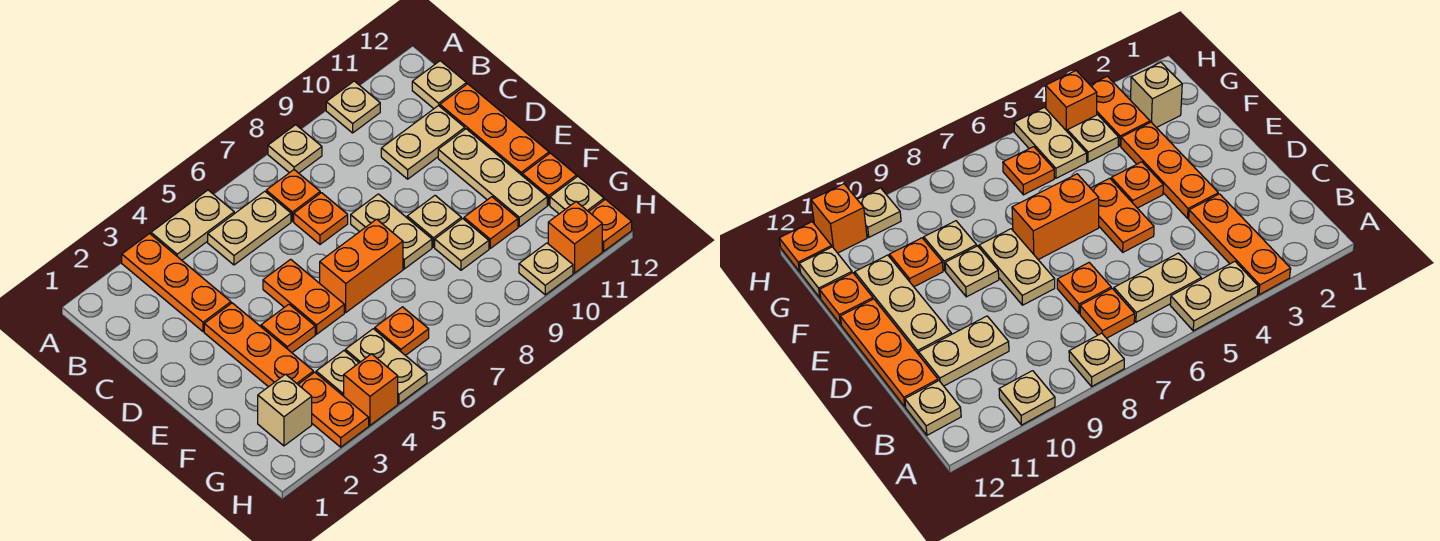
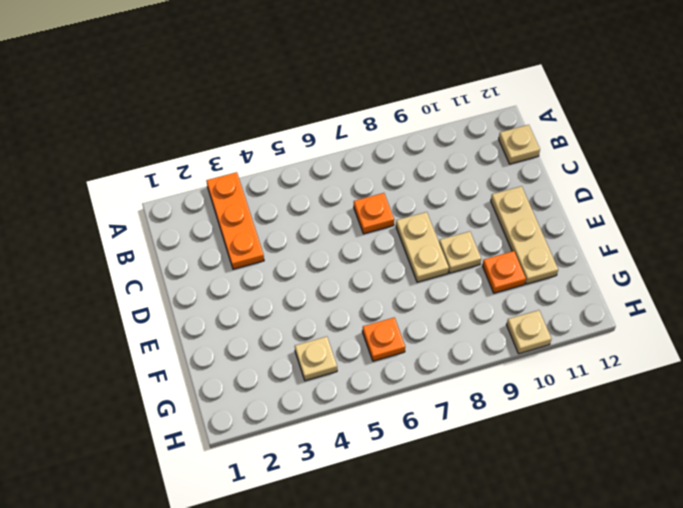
none -> tan 1x2 plate [151,190,234,260]
none -> tan 1x1 plate [268,125,322,173]
none -> tan 1x1 plate [326,81,380,133]
none -> tan 1x2 plate [208,191,291,265]

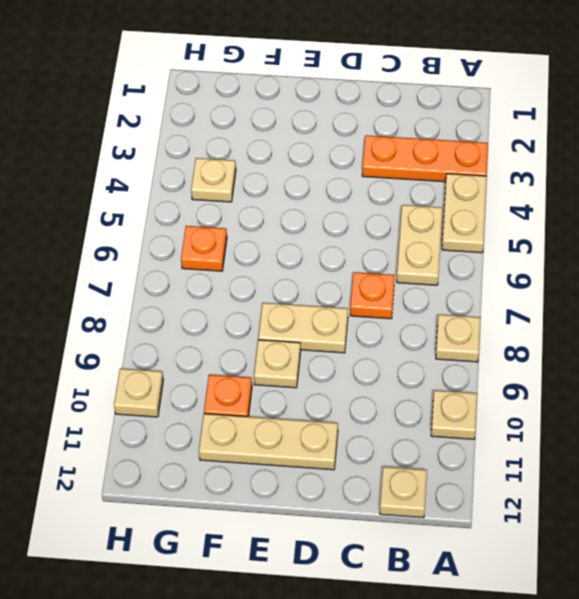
none -> orange 1x1 plate [266,170,320,221]
none -> tan 1x2 plate [381,105,465,179]
none -> orange 1x3 plate [440,84,549,175]
none -> orange 1x3 plate [204,303,313,387]

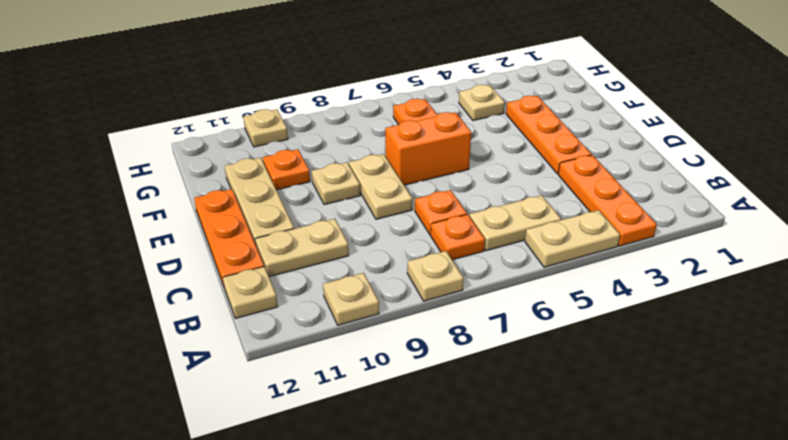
none -> orange 1x2 plate [263,259,344,334]
none -> orange 1x1 plate [261,304,315,353]
none -> tan 1x1 plate [435,218,489,270]
none -> orange 1x1 plate [522,153,577,205]

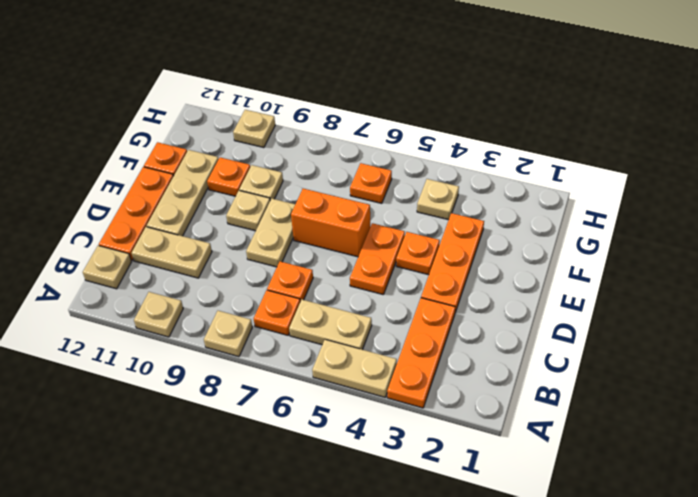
none -> tan 1x1 brick [258,374,312,446]
none -> orange 1x2 plate [298,372,369,447]
none -> tan 1x2 plate [345,329,427,404]
none -> tan 1x1 plate [550,176,604,214]

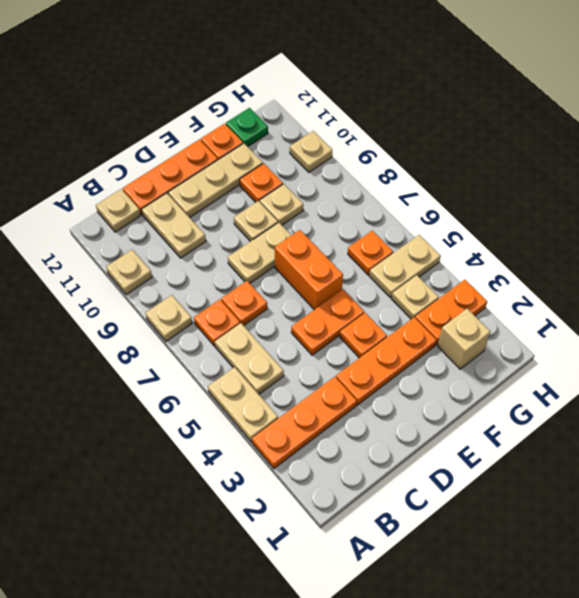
green 1x1 plate [226,108,268,147] -> tan 1x1 plate [550,176,604,214]
none -> orange 1x1 brick [344,354,398,425]
none -> orange 1x1 brick [548,202,602,273]
none -> orange 1x1 plate [589,199,632,251]

